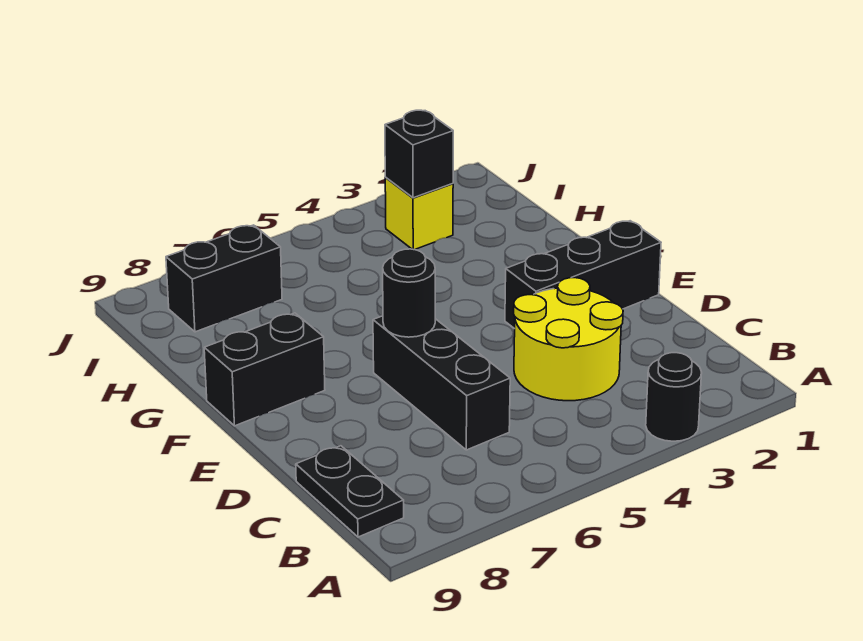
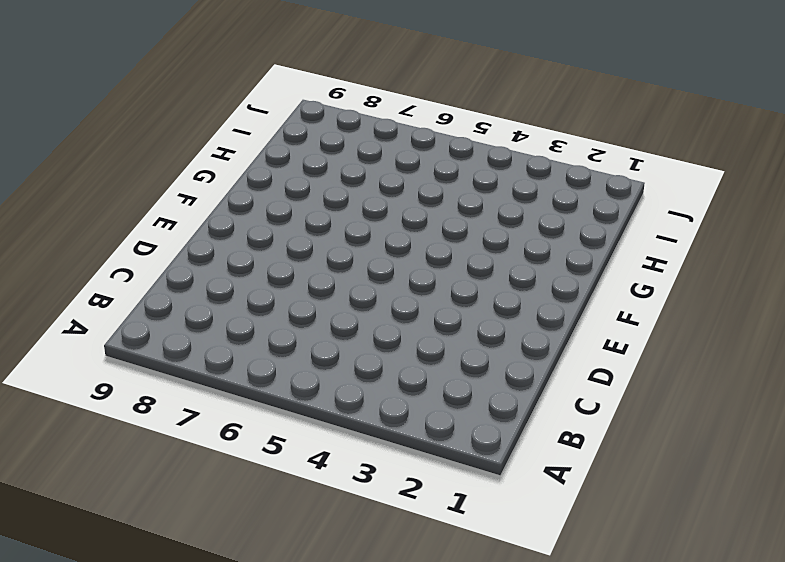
none -> black 1x1 round brick [646,353,702,441]
none -> black 1x2 plate [296,446,404,537]

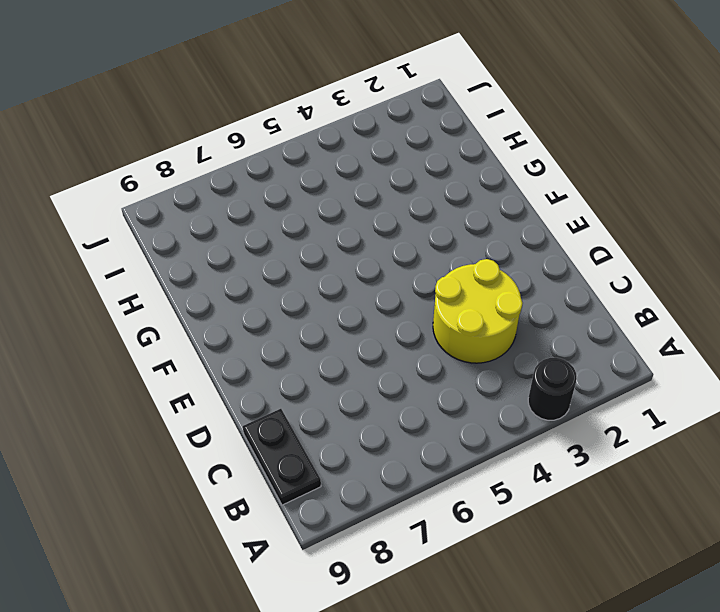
none -> black 1x3 brick [373,316,510,450]
none -> black 1x3 brick [505,221,661,329]

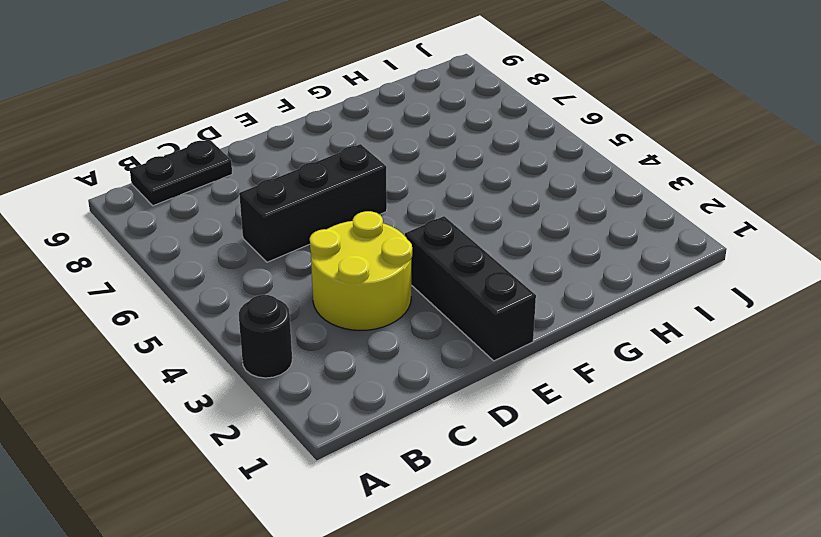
none -> black 1x2 brick [204,313,325,426]
none -> yellow 1x1 brick [385,178,453,250]

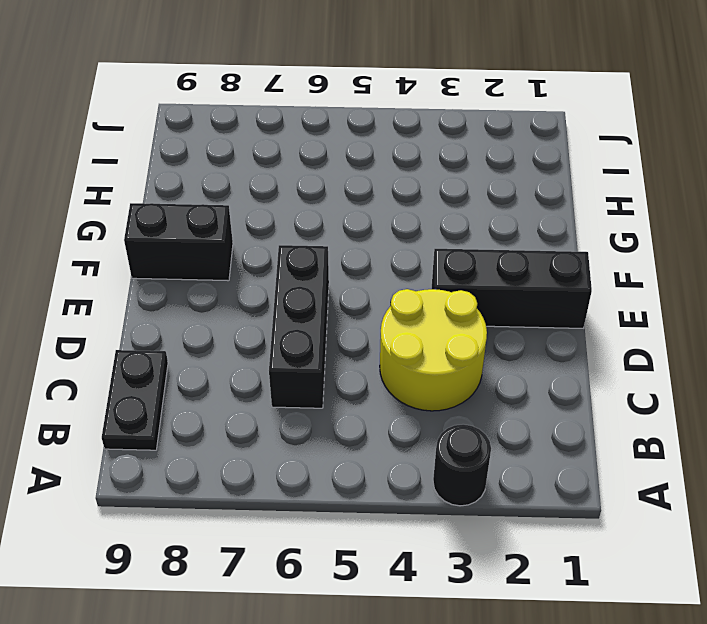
none -> yellow 1x1 brick [385,178,453,250]
none -> black 1x2 brick [166,225,282,332]

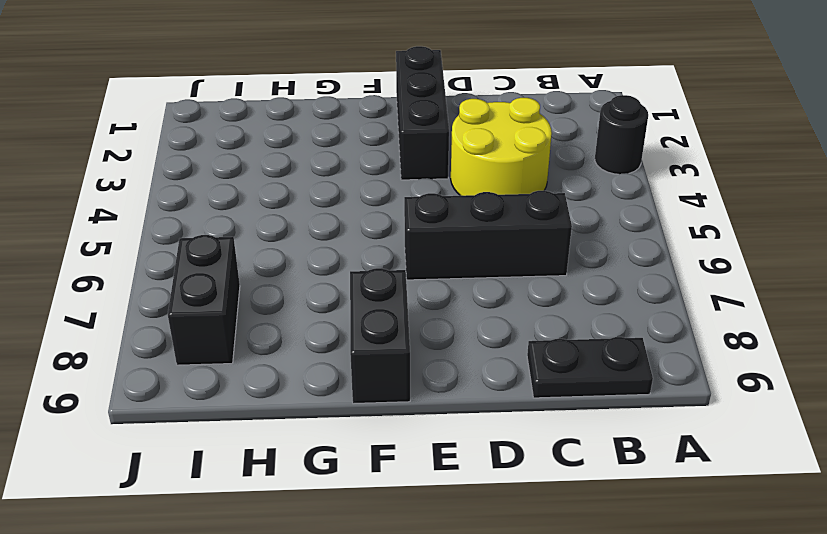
none -> yellow 1x1 brick [385,178,453,250]
none -> black 1x1 round brick [383,249,435,337]

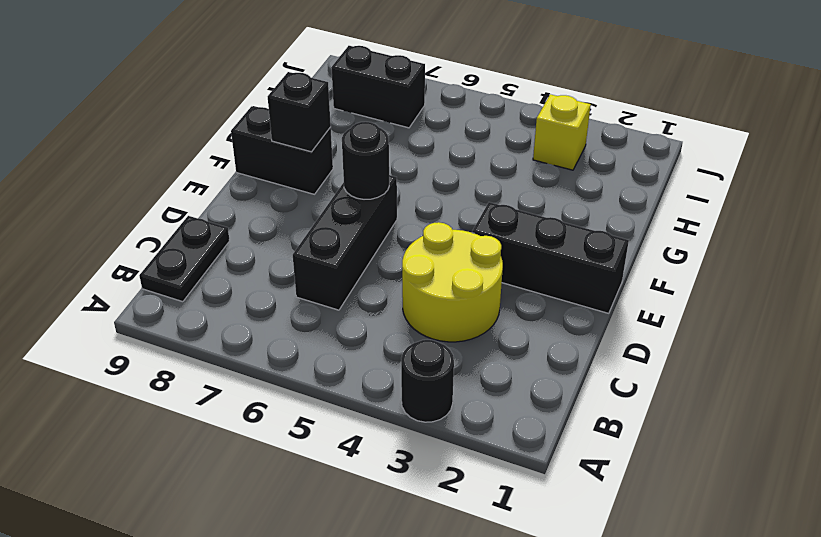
black 1x1 brick [268,72,331,152] -> black 1x1 brick moved to [385,110,453,198]

